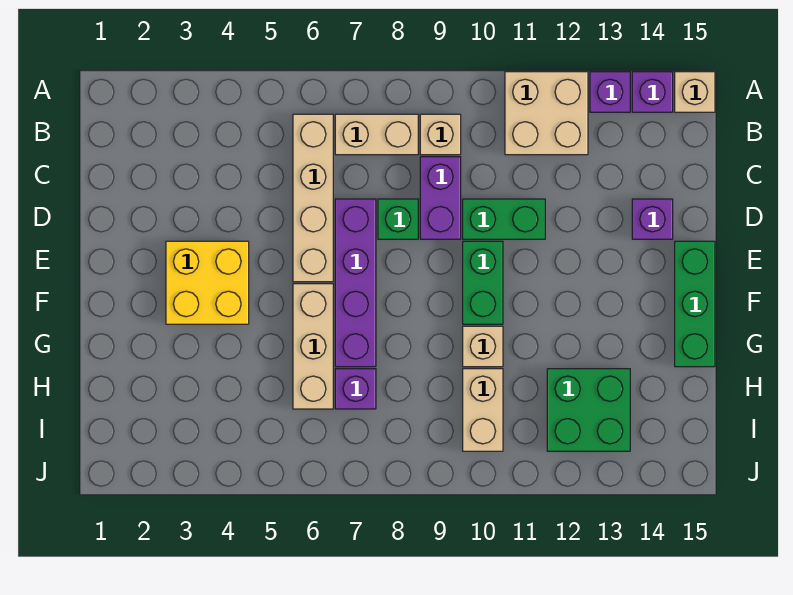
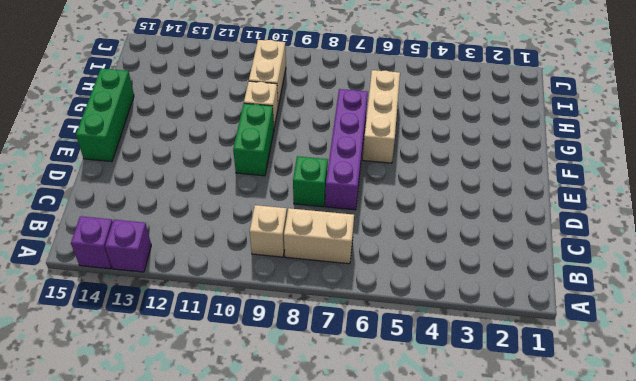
none -> tan 2x2 brick [505,72,588,155]
none -> tan 1x1 brick [675,72,715,112]
none -> tan 1x4 brick [293,114,333,282]

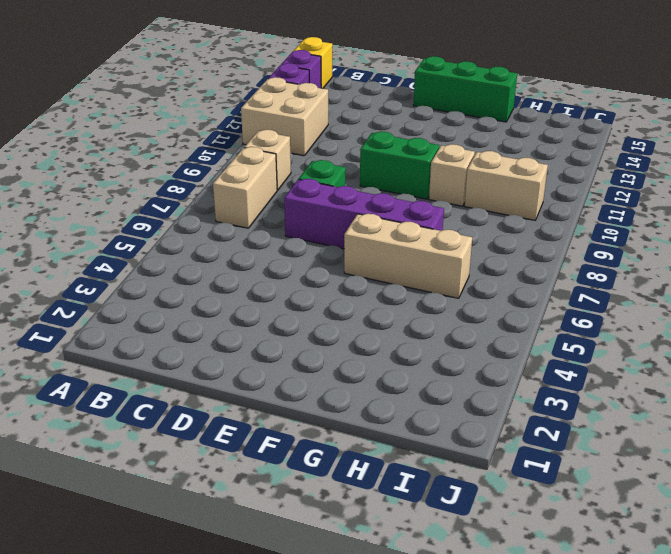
yellow 1x1 brick [294,37,332,88] -> tan 1x1 brick [675,72,715,112]
none -> tan 1x4 brick [293,114,333,282]
none -> purple 1x2 brick [420,157,461,239]
none -> green 1x2 brick [463,199,545,239]

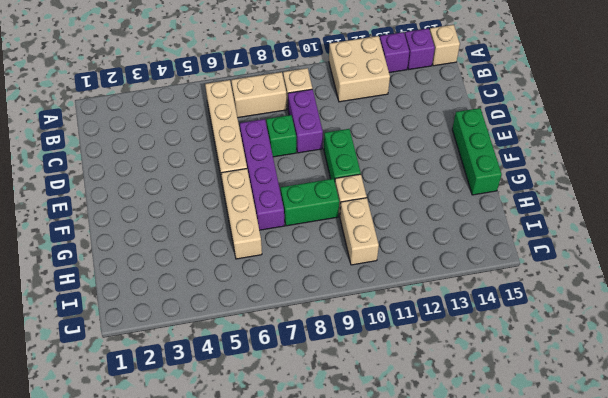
green 1x2 brick [281,179,339,226] -> green 1x2 brick moved to [463,199,545,239]
none -> purple 1x1 brick [632,199,673,239]
none -> yellow 2x2 brick [166,241,249,324]
none -> purple 1x1 brick [335,369,376,409]

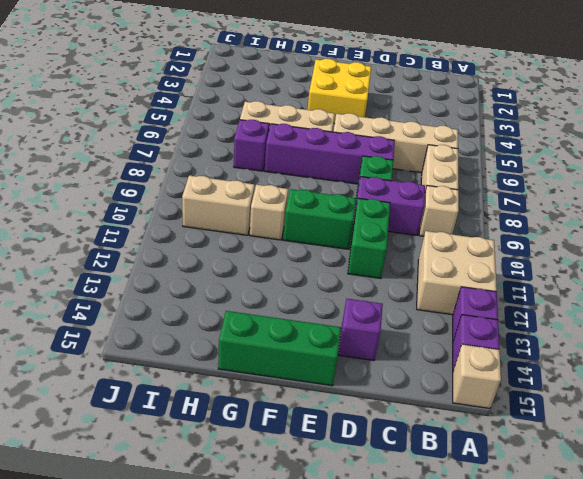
none -> green 2x2 brick [547,369,630,451]

